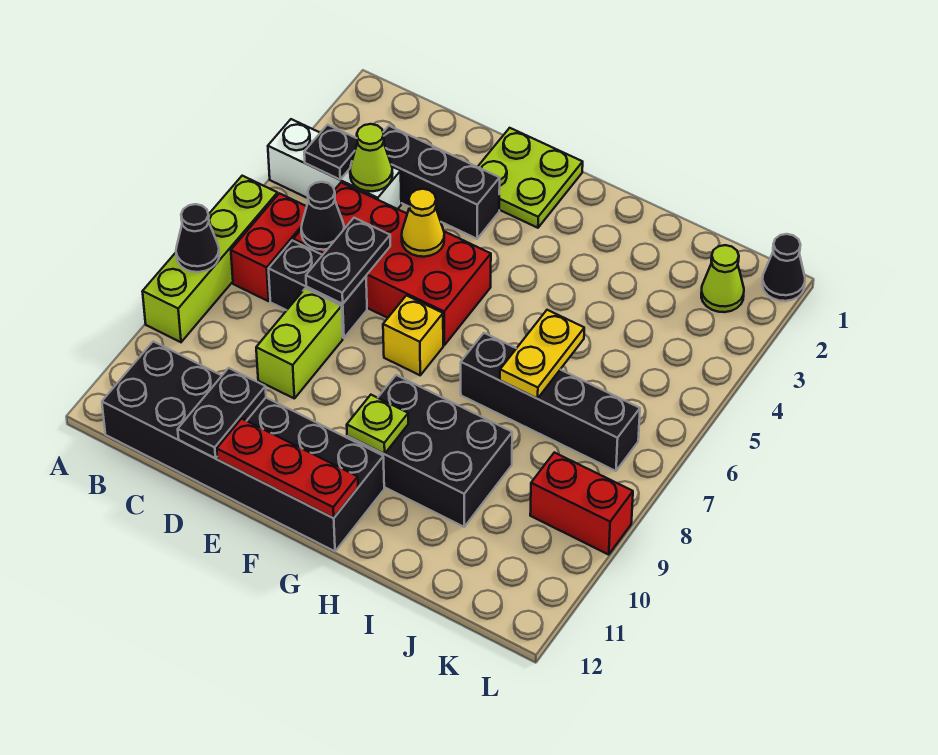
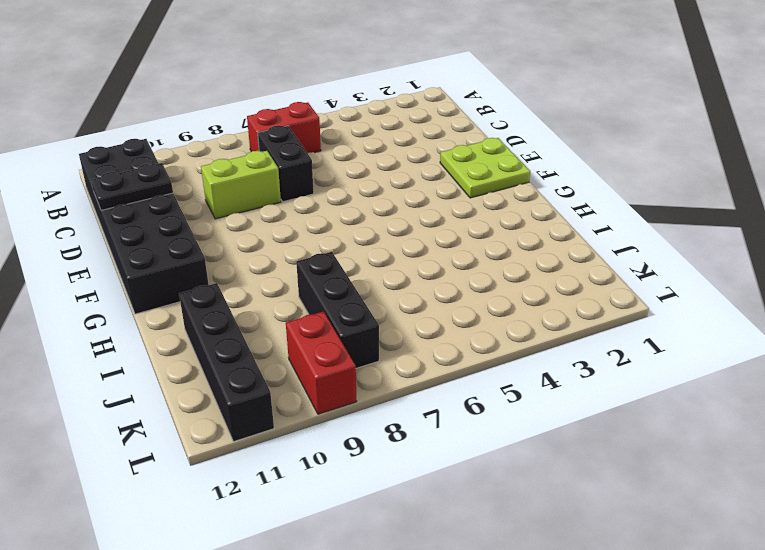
black 1x3 brick [296,252,379,368] -> black 1x3 brick moved to [383,126,500,239]
black 1x4 brick [179,283,274,442] -> black 1x4 brick moved to [461,333,640,471]
none -> white 1x3 brick [268,119,401,209]
none -> lime 1x4 brick [142,176,278,342]
none -> red 2x4 brick [293,183,491,345]

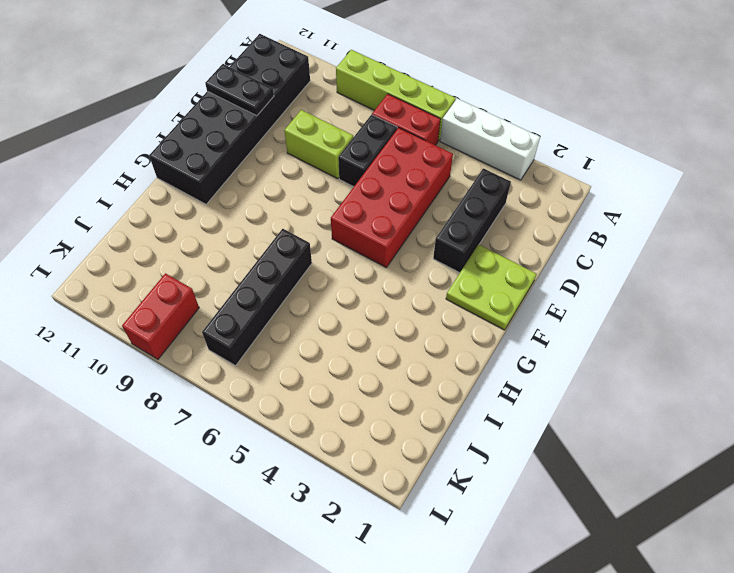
white 1x3 brick [440,99,540,180] -> white 1x3 brick turned to [268,119,401,209]
none -> yellow 1x1 brick [383,296,443,375]
none -> black 2x3 brick [347,375,512,527]
none -> lime 1x1 cone [701,245,744,312]

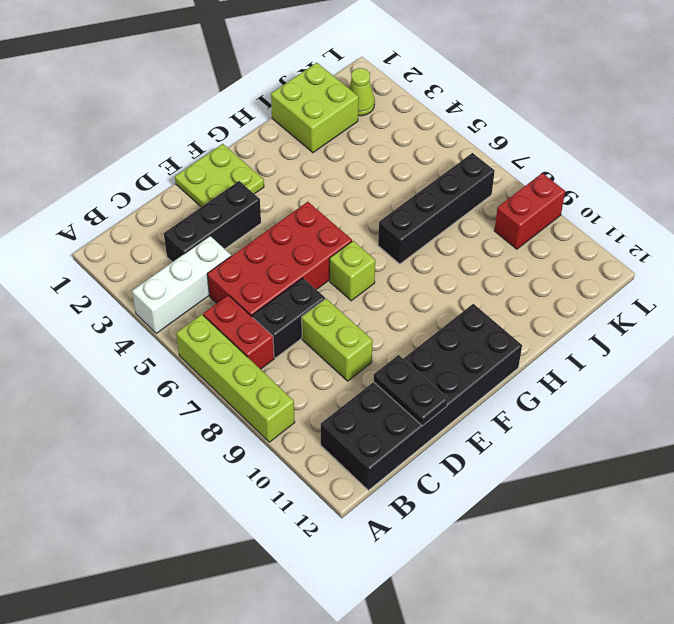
lime 1x1 brick [330,241,375,301] -> yellow 1x1 brick [383,296,443,375]
lime 2x2 brick [271,63,359,153] -> none
none -> black 2x3 brick [347,375,512,527]
none -> black 1x1 cone [762,234,805,301]
none -> black 1x1 cone [176,204,219,272]

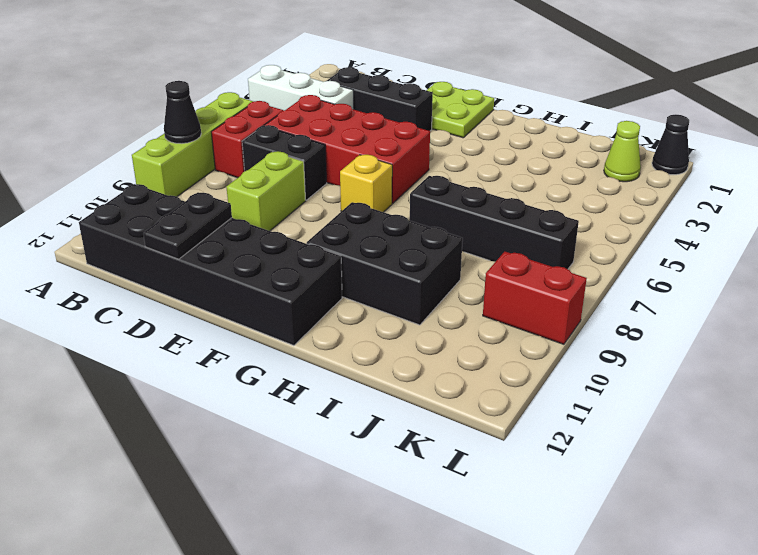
none -> black 1x1 plate [304,125,358,180]
none -> lime 1x1 cone [350,124,393,191]
none -> black 1x1 cone [301,182,344,250]

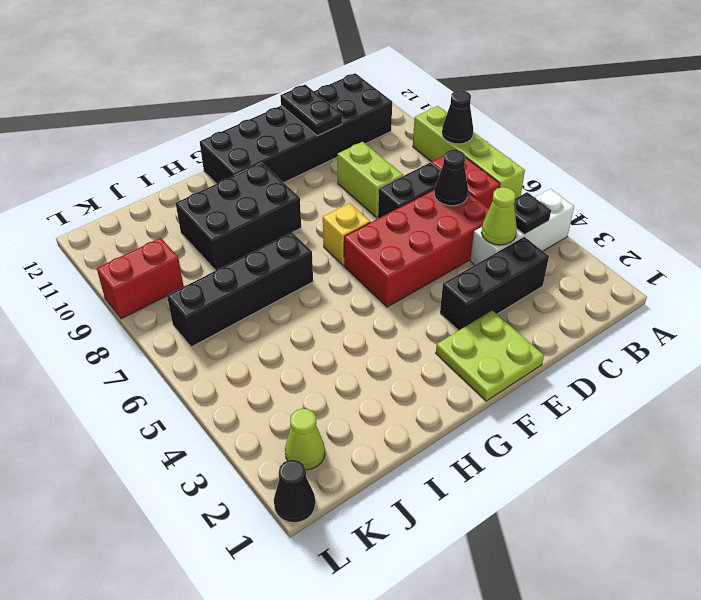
none -> black 1x2 plate [306,218,390,304]
none -> yellow 1x1 cone [402,189,444,257]
none -> red 1x3 plate [217,419,358,518]

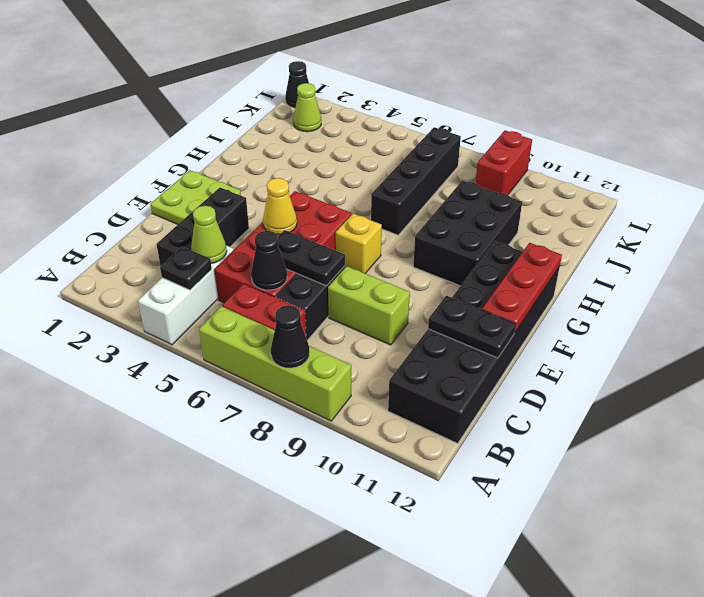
none -> lime 1x1 plate [347,395,408,454]
none -> yellow 1x2 plate [500,310,584,399]

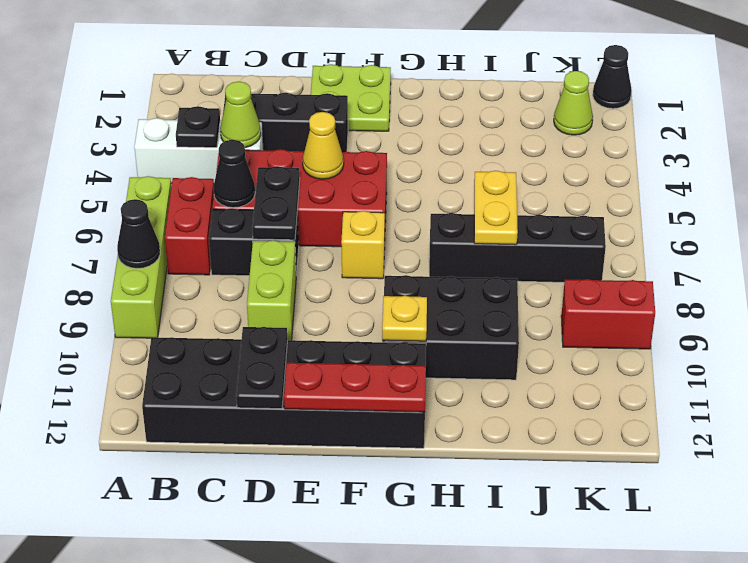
yellow 1x1 plate [382,296,427,341] -> lime 1x1 plate [347,395,408,454]

